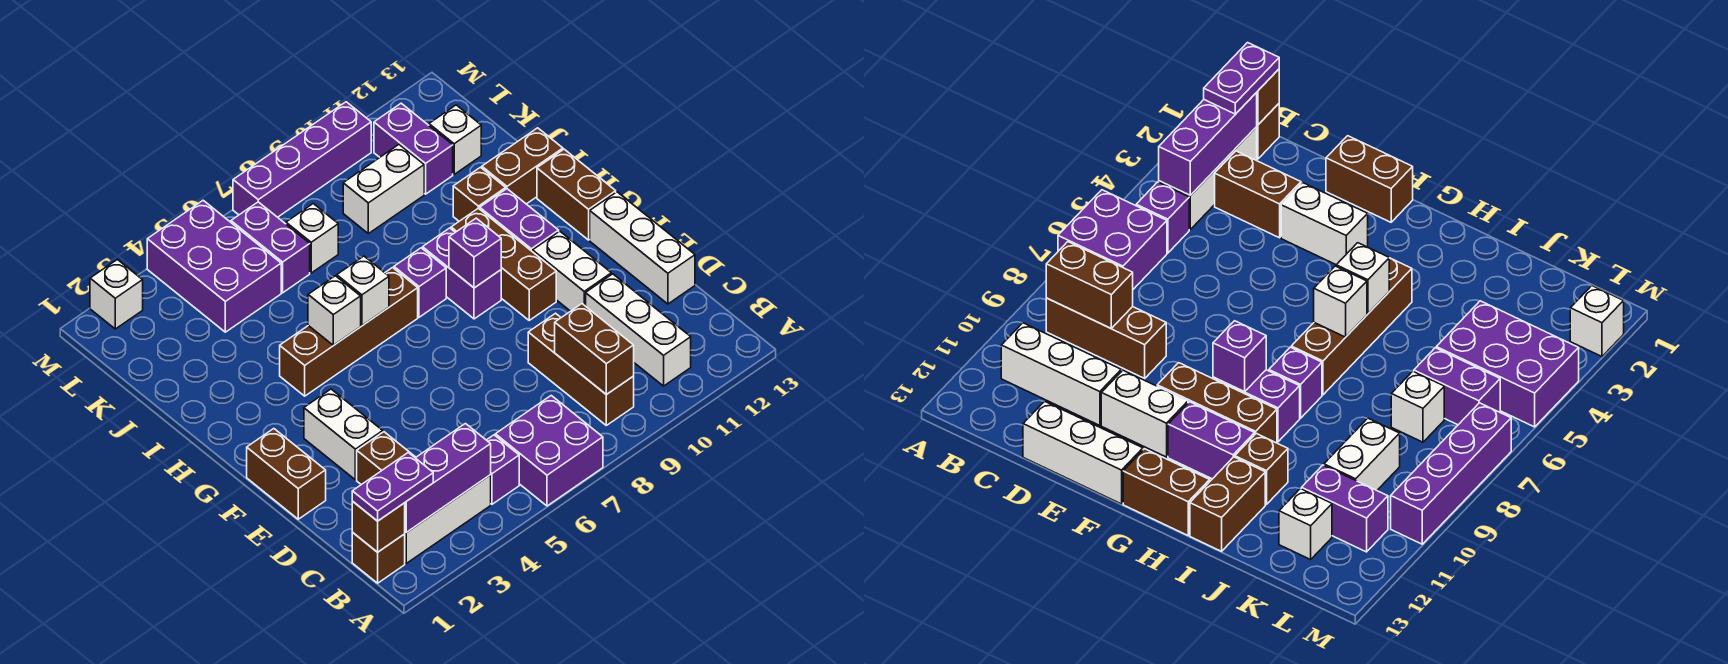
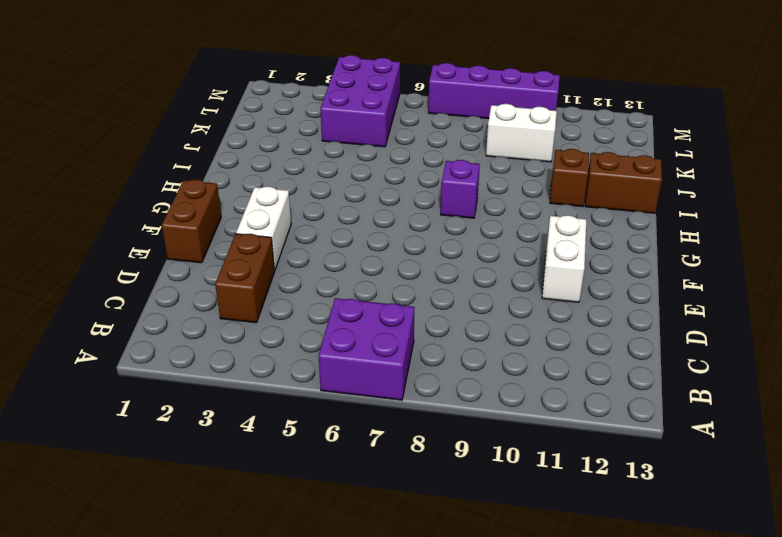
none -> brown 1x1 brick [352,533,405,583]
none -> white 1x3 brick [405,475,491,563]
none -> purple 1x1 brick [487,435,519,504]
none -> brown 1x3 brick [528,313,634,425]

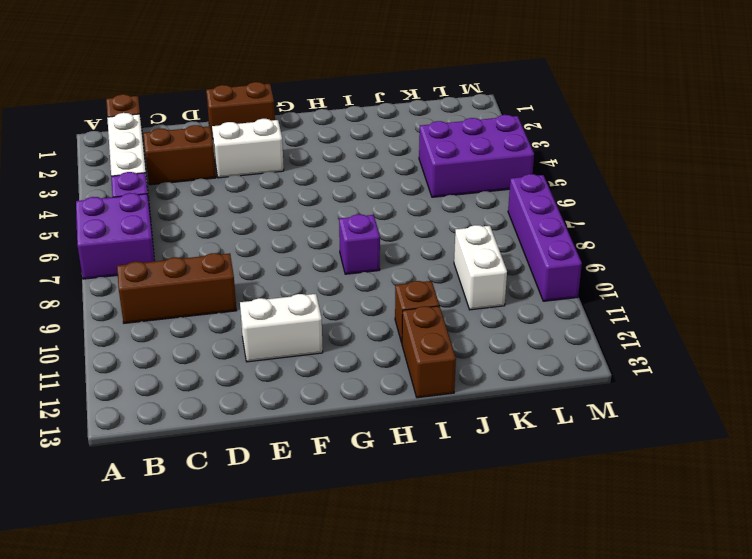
none -> white 1x3 brick [586,274,691,386]
none -> white 1x3 brick [590,192,695,304]
none -> brown 1x3 brick [451,208,556,320]
none -> purple 1x2 brick [423,228,501,319]

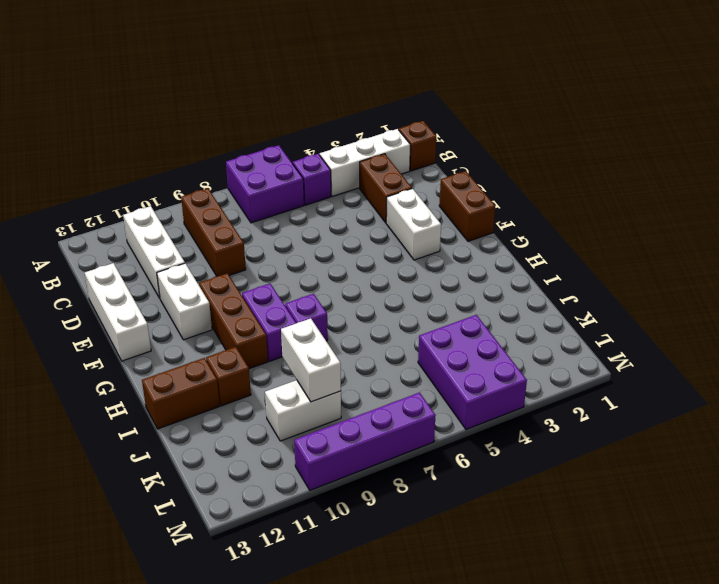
white 1x2 brick [281,318,341,402] -> none
none -> purple 1x2 brick [480,189,559,252]
none -> brown 1x2 brick [537,149,616,240]
none -> brown 1x4 brick [280,268,418,396]
none -> purple 1x2 brick [231,202,310,293]

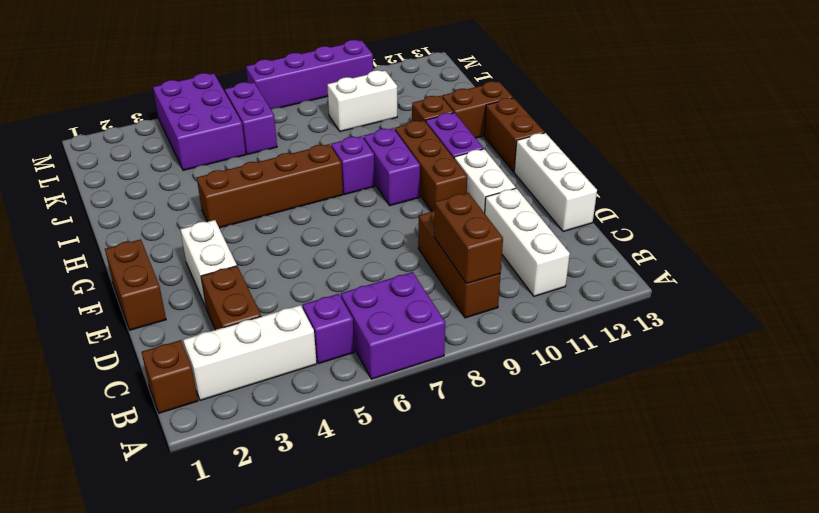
none -> white 1x1 brick [286,204,338,273]
none -> purple 1x2 brick [374,103,453,194]
none -> white 1x1 brick [429,105,481,174]
none -> white 1x1 brick [90,259,143,329]

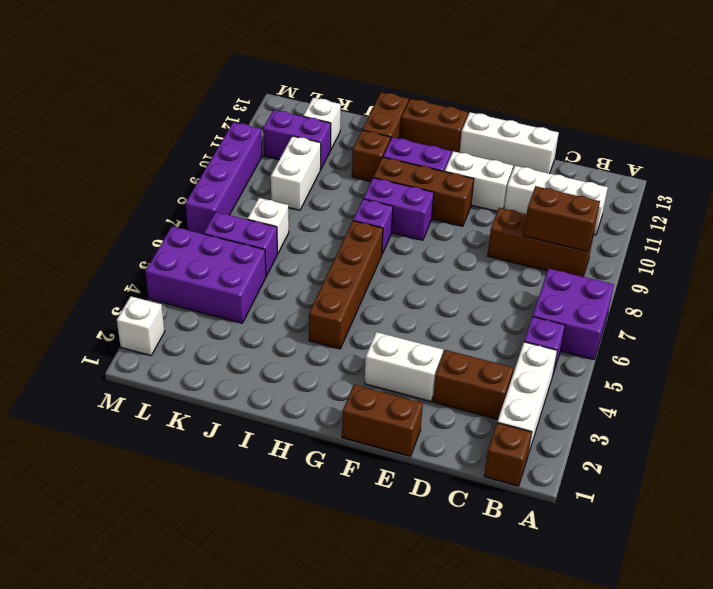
none -> brown 1x1 brick [352,502,405,552]
none -> purple 1x3 brick [405,424,491,532]
none -> purple 1x1 brick [449,218,501,288]
none -> white 1x1 brick [308,276,361,345]

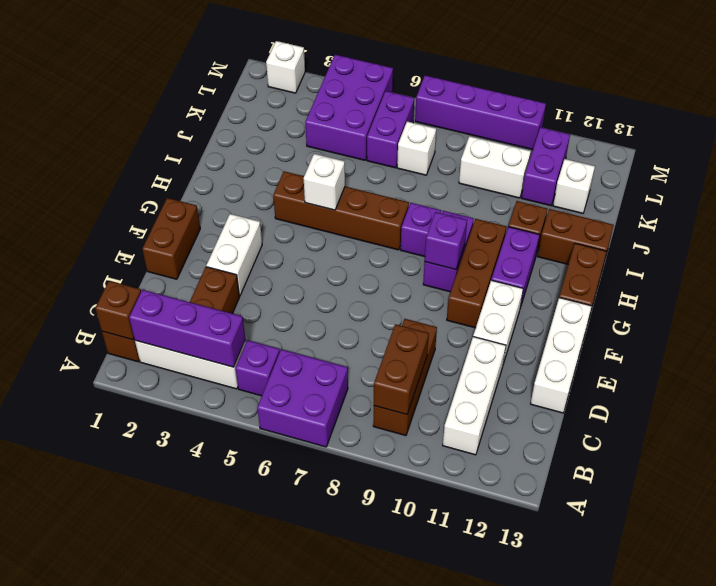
none -> white 1x1 brick [337,256,389,326]
none -> purple 1x2 plate [352,453,433,521]

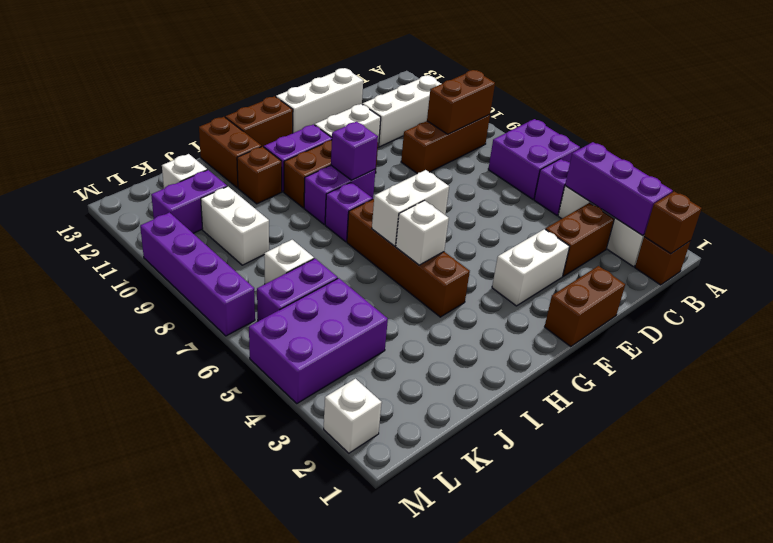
white 1x2 brick [372,170,449,246] -> white 1x1 brick [337,256,389,326]
none -> purple 1x2 plate [352,453,433,521]

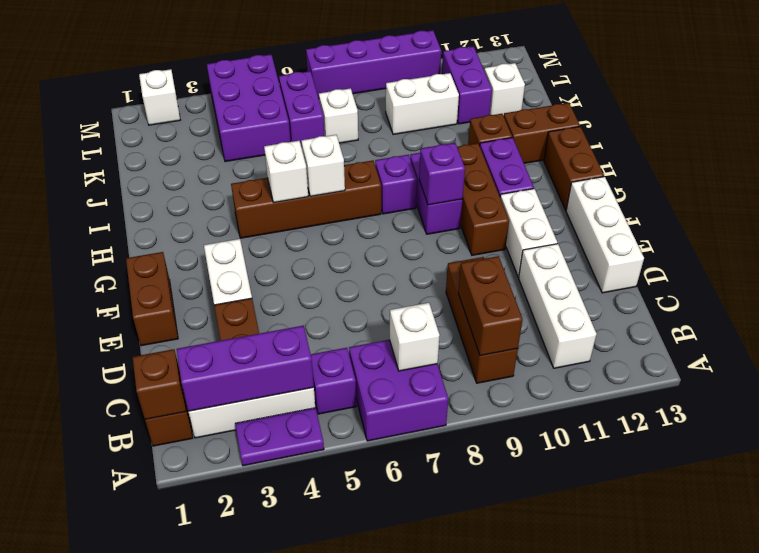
purple 1x2 plate [235,408,324,466] -> purple 1x2 plate moved to [352,453,433,521]
white 1x1 brick [390,303,440,371] -> none

